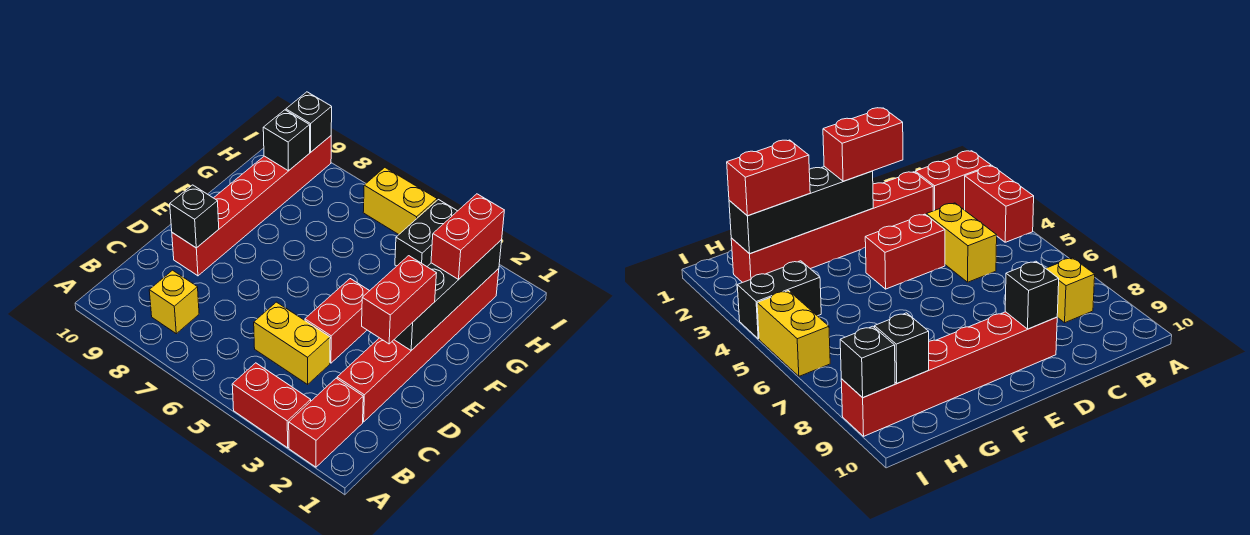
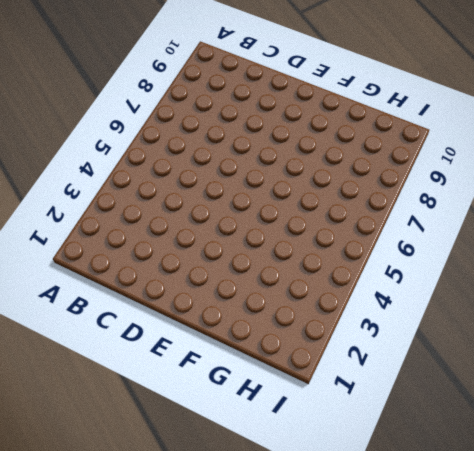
none -> red 1x2 brick [289,378,363,467]
none -> red 1x2 brick [232,363,311,448]
none -> yellow 1x1 brick [149,270,199,334]

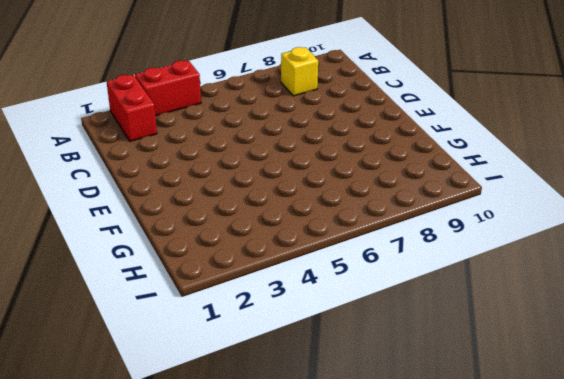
none -> red 1x6 brick [337,269,499,422]
none -> yellow 1x2 brick [254,302,330,384]
none -> red 1x2 brick [305,279,369,363]

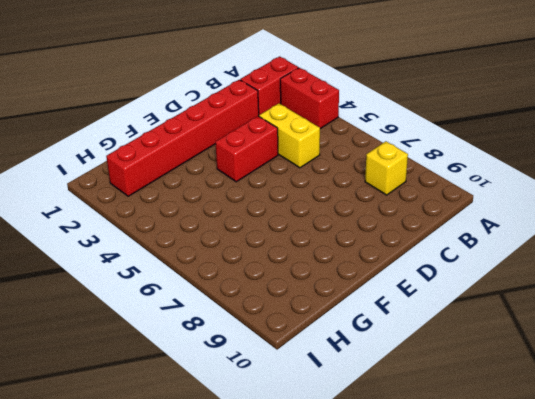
none -> red 1x6 brick [172,136,331,276]
none -> black 1x2 brick [395,200,457,266]
none -> yellow 1x2 brick [363,168,437,234]

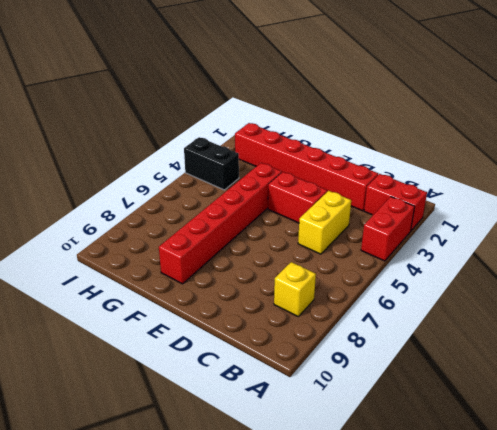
red 1x6 brick [159,163,282,284] -> red 1x6 brick turned to [172,136,331,276]
none -> yellow 1x2 brick [363,168,437,234]
none -> black 1x1 brick [170,185,219,248]
none -> black 1x4 brick [394,240,502,350]

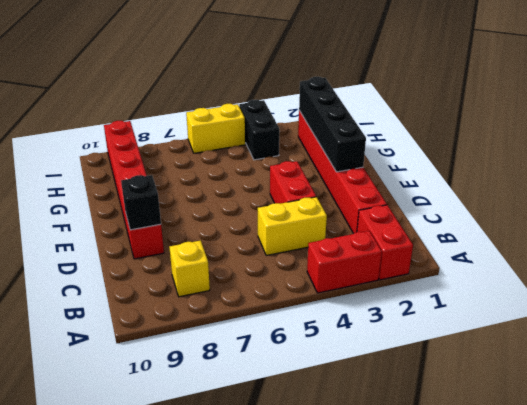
none -> black 1x1 brick [263,110,310,171]
none -> black 1x1 brick [286,92,332,152]
none -> red 1x2 brick [362,256,437,344]

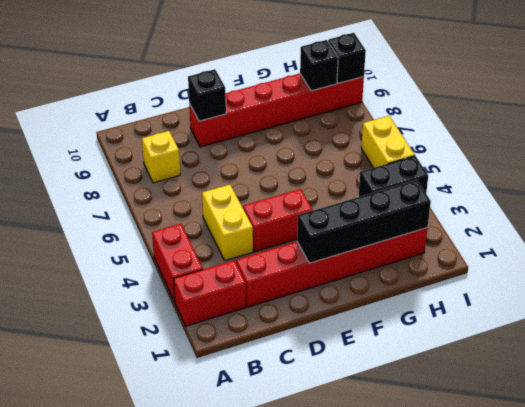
none -> red 1x2 brick [362,256,437,344]
none -> red 1x2 brick [431,194,504,279]

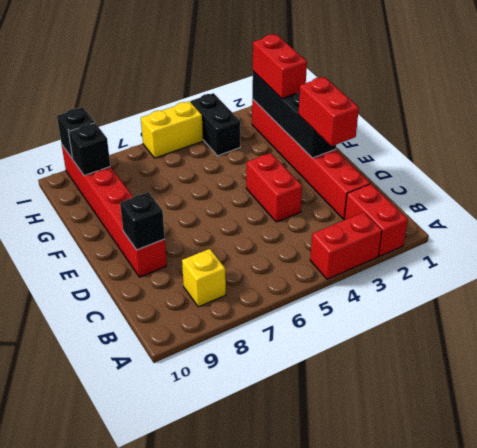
none -> yellow 1x2 brick [254,302,330,384]

